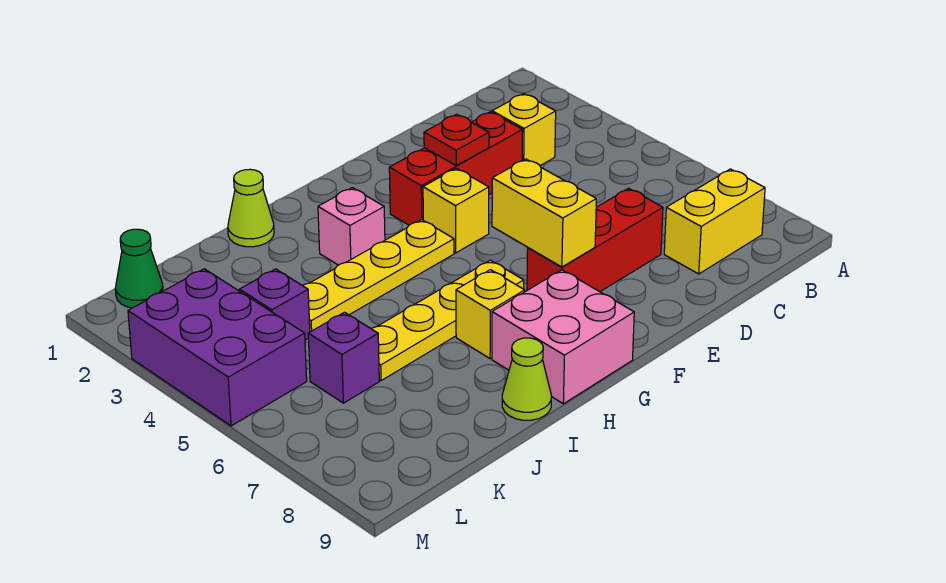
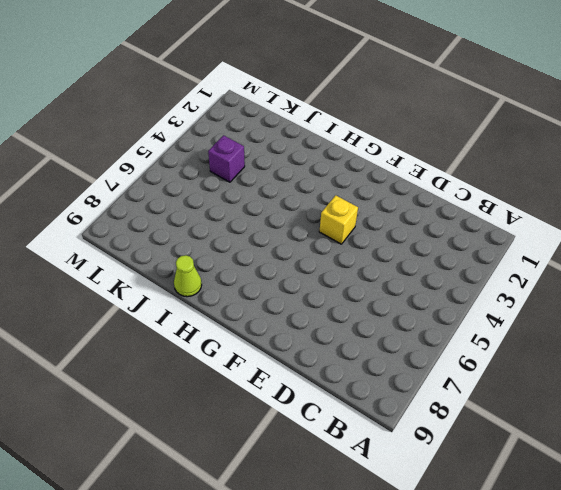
none -> yellow 1x2 brick [664,169,765,274]
none -> yellow 1x1 brick [492,94,556,166]
none -> red 1x3 brick [389,112,523,225]

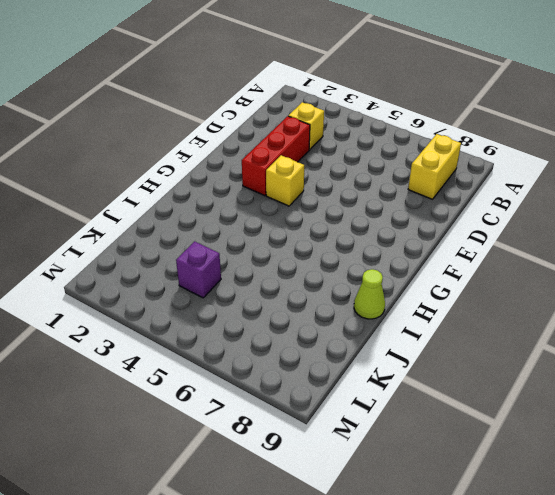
none -> red 1x3 brick [527,188,663,292]
none -> yellow 1x4 plate [303,220,454,332]
none -> yellow 1x4 plate [372,260,524,381]

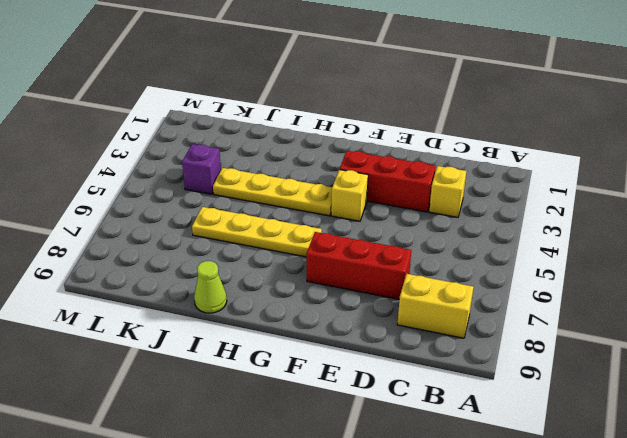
none -> pink 2x2 brick [492,270,634,404]
none -> pink 1x1 brick [318,188,385,265]
none -> yellow 1x1 brick [456,270,525,359]

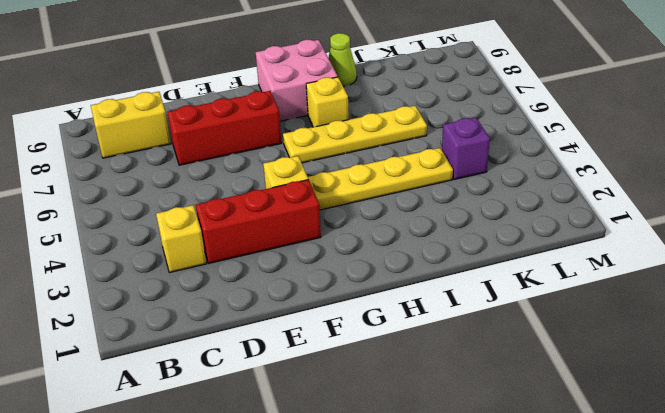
none -> pink 1x1 brick [318,188,385,265]
none -> lime 1x1 cone [228,169,274,247]
none -> purple 1x1 brick [308,312,379,403]

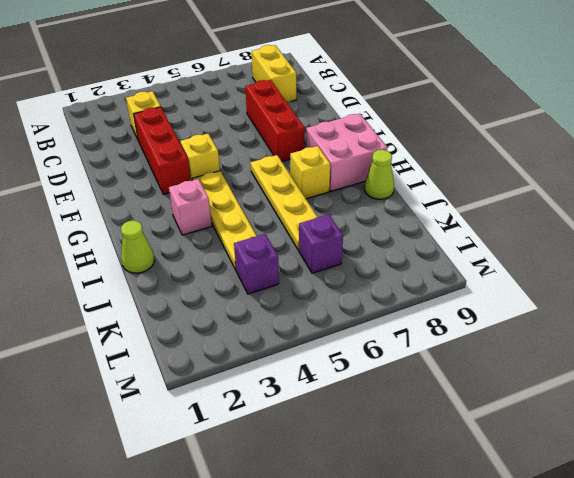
none -> green 1x1 cone [115,229,163,308]
none -> purple 2x3 brick [128,269,307,426]
none -> red 1x1 plate [424,114,489,166]

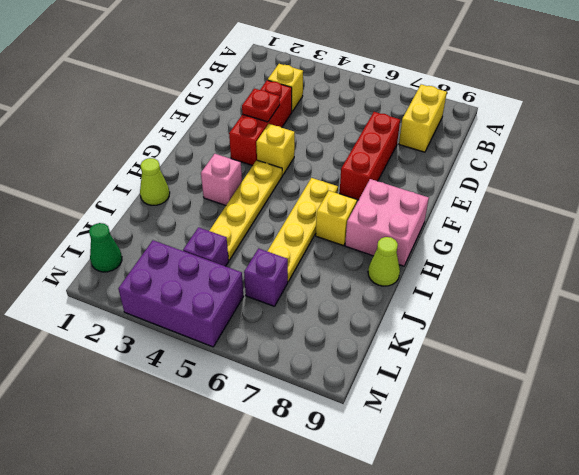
none -> yellow 1x2 brick [492,159,596,267]

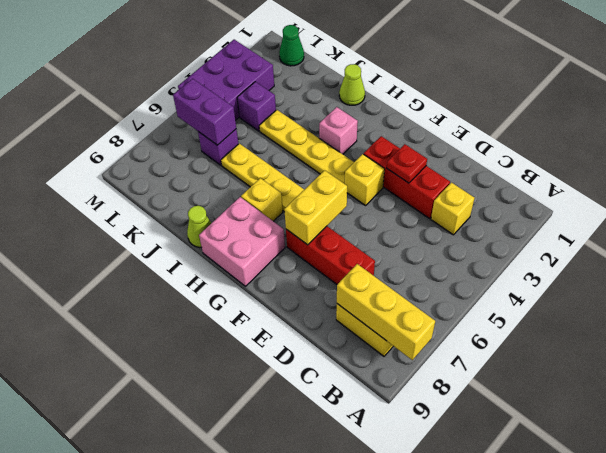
yellow 1x3 brick [337,264,435,360] -> none
purple 1x2 brick [173,79,236,145] -> none

